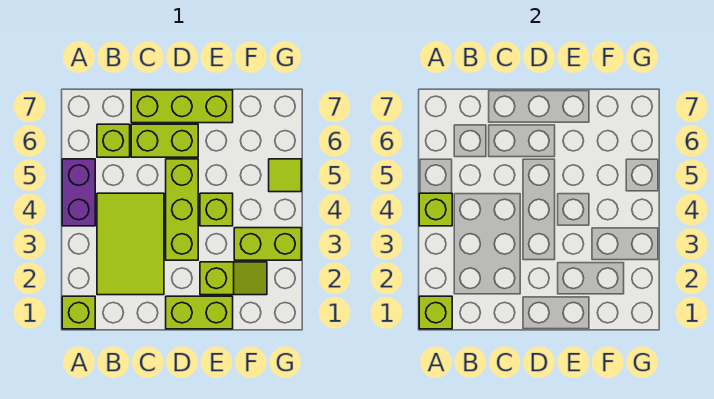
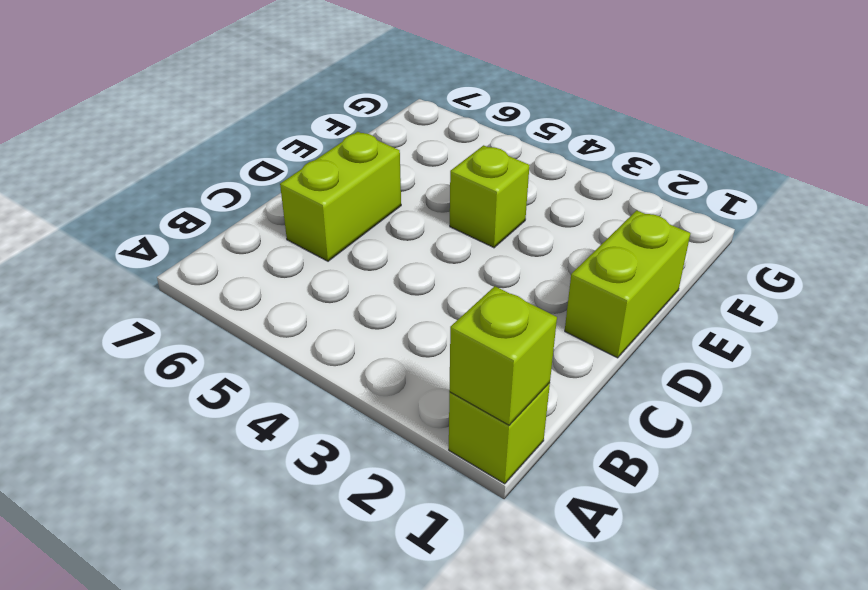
none -> purple 1x2 brick [62,159,95,226]
none -> lime 2x3 tile [97,193,164,295]
none -> lime 1x1 brick [97,124,130,157]

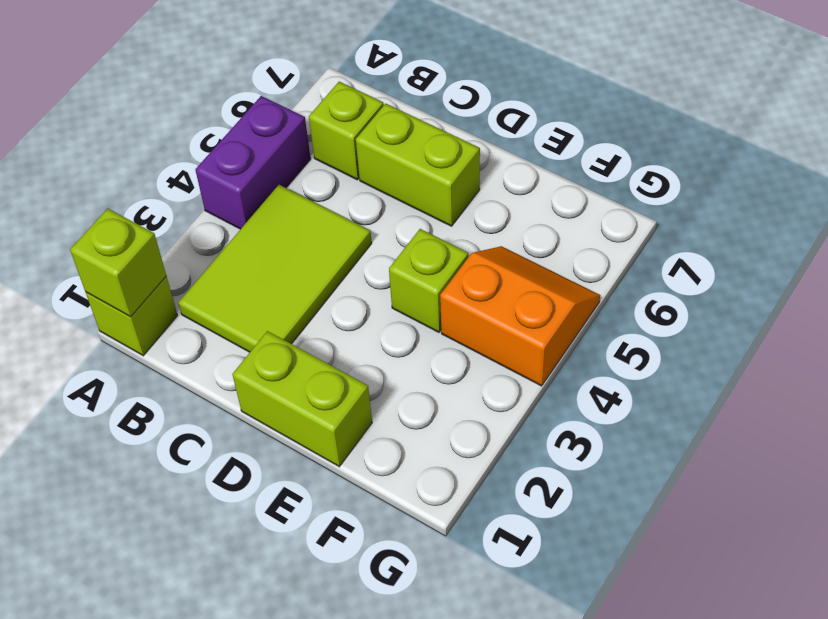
orange 2x2 slope [440,246,600,386] -> lime 1x1 tile [269,159,301,192]
none -> lime 1x3 brick [131,90,233,123]
none -> lime 1x3 brick [166,159,198,260]
none -> lime 1x2 slope [200,262,267,295]

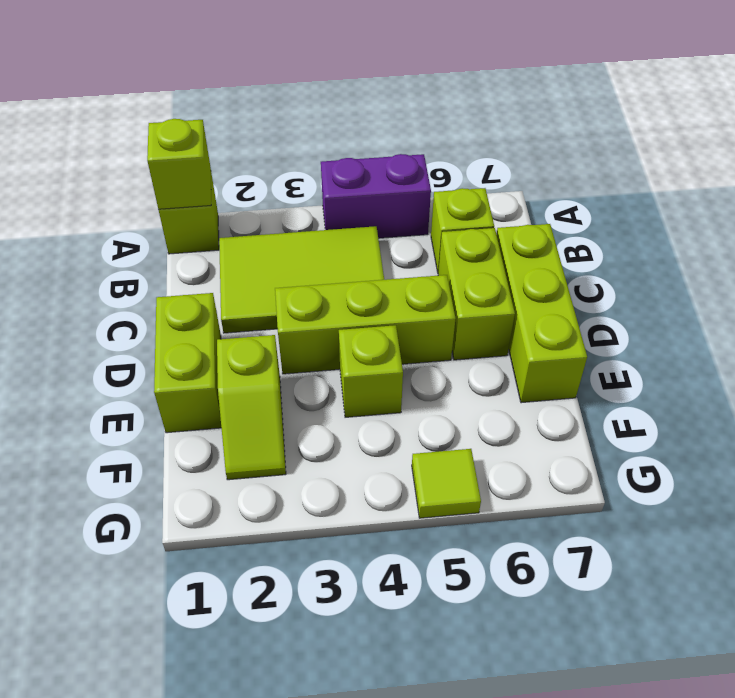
none -> lime 1x2 brick [234,228,301,260]
none -> lime 1x1 brick [419,193,452,226]

